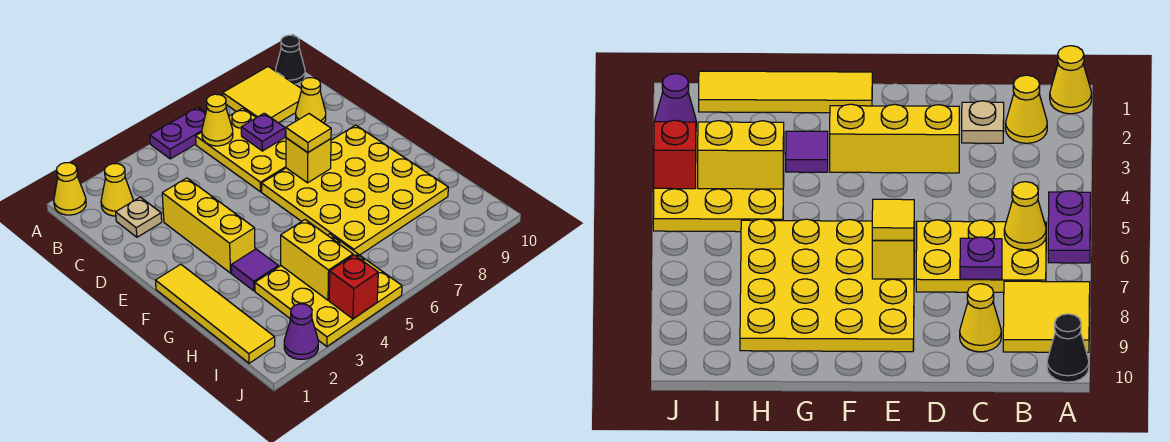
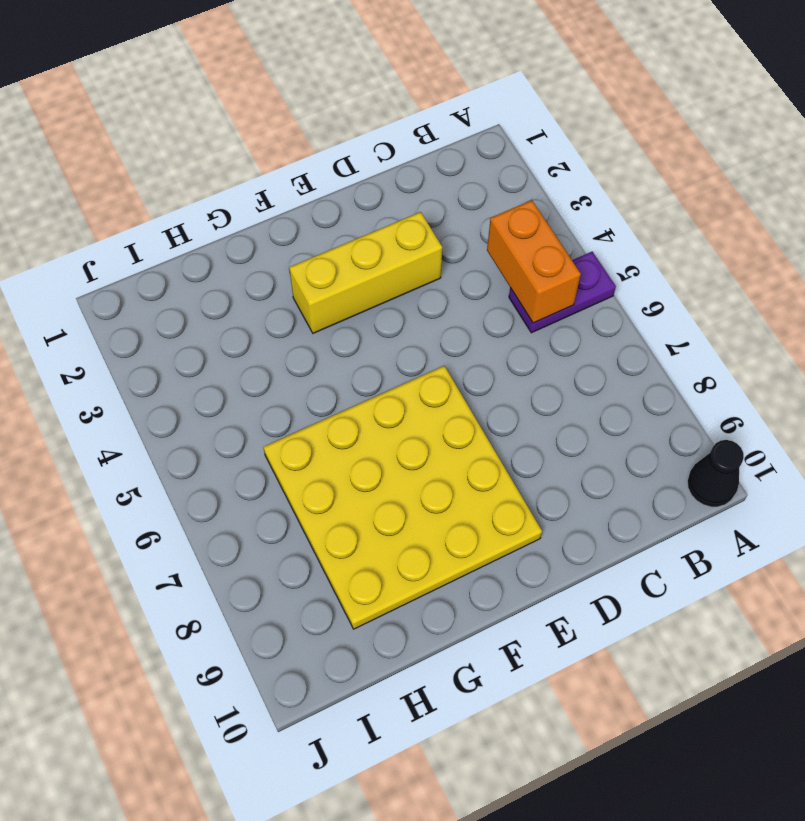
purple 1x2 plate [509,252,616,333] -> purple 1x2 plate turned to [150,107,206,159]
orange 1x2 brick [487,200,581,323] -> none
none -> yellow 1x1 cone [54,163,86,215]
none -> yellow 2x2 tile [223,67,301,123]
none -> yellow 1x1 cone [101,164,133,216]

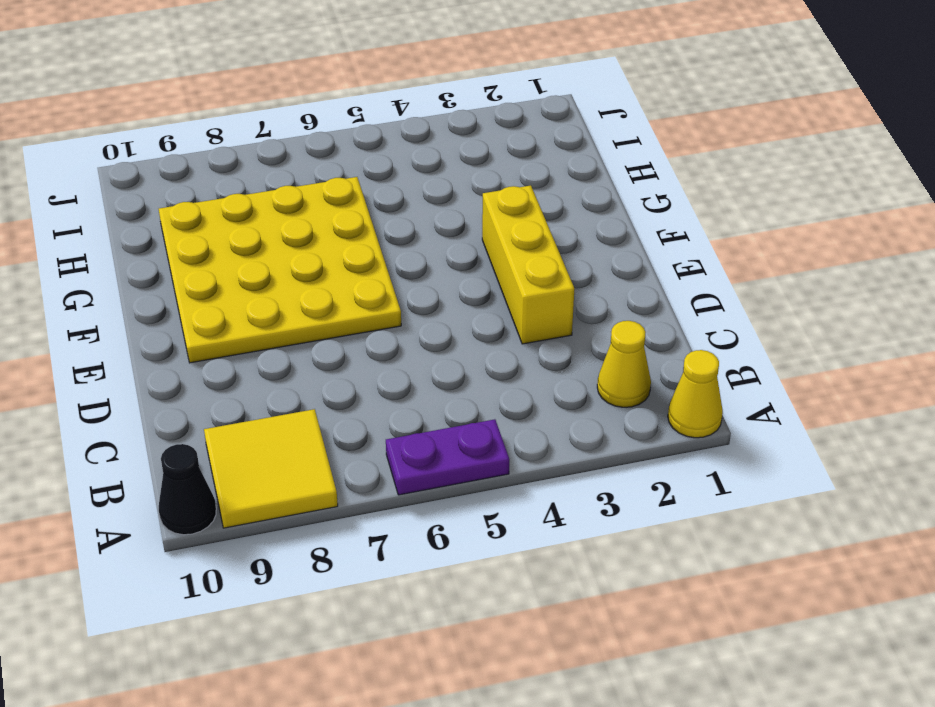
none -> yellow 2x3 plate [196,108,286,192]
none -> tan 1x1 plate [116,197,162,237]
none -> yellow 1x1 cone [296,78,326,123]

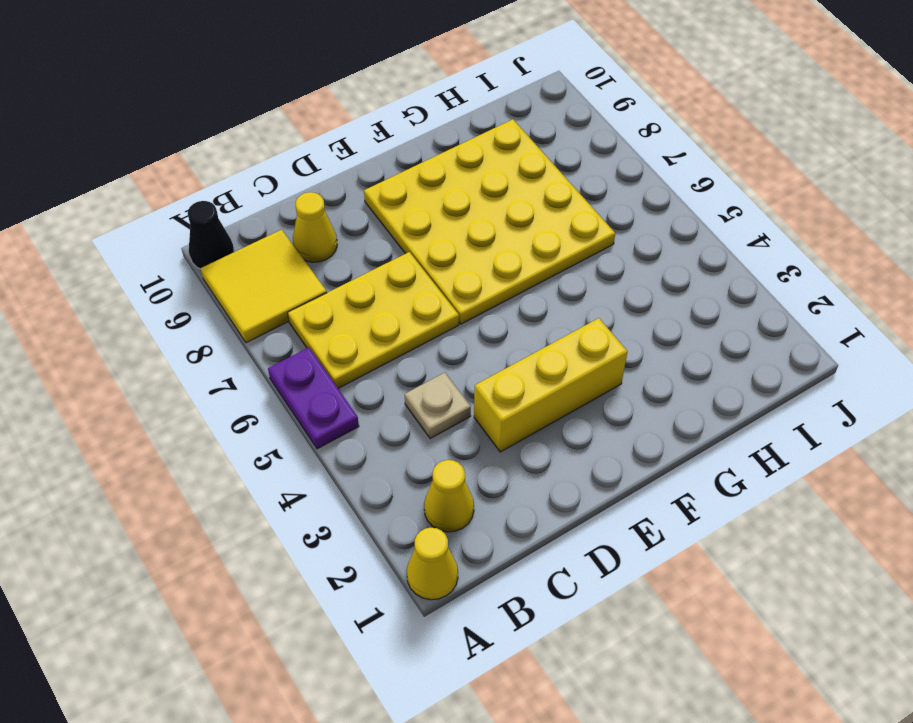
tan 1x1 plate [405,373,471,438] -> tan 1x1 plate moved to [116,197,162,237]
none -> yellow 1x4 tile [155,264,275,363]
none -> purple 1x1 tile [231,249,278,291]
none -> yellow 3x3 plate [255,234,402,347]

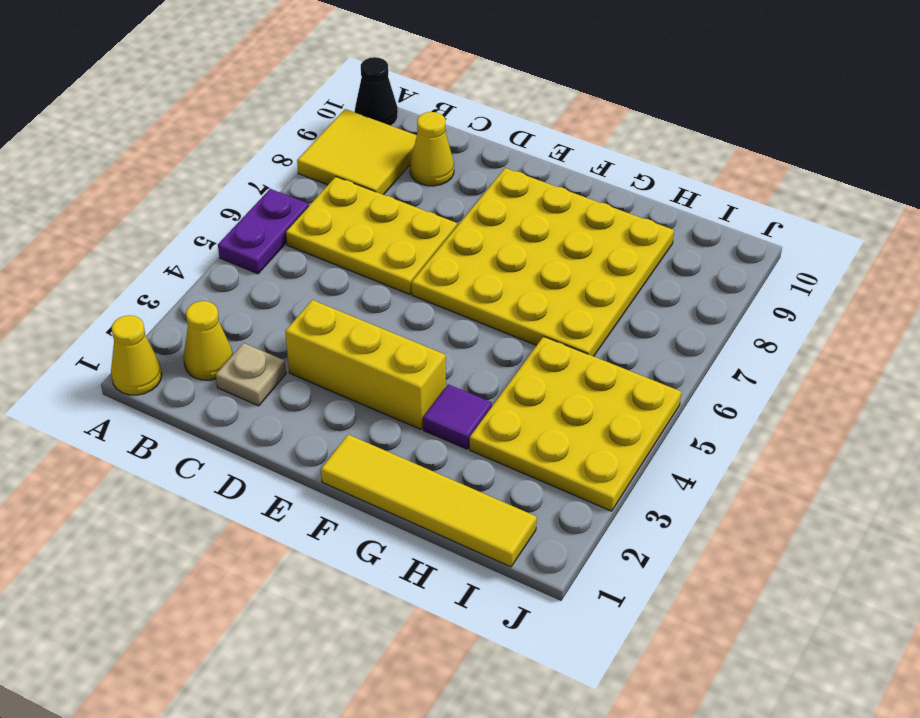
none -> purple 1x1 cone [284,304,318,359]
none -> yellow 1x1 cone [202,94,233,146]
none -> purple 1x1 plate [241,113,285,151]

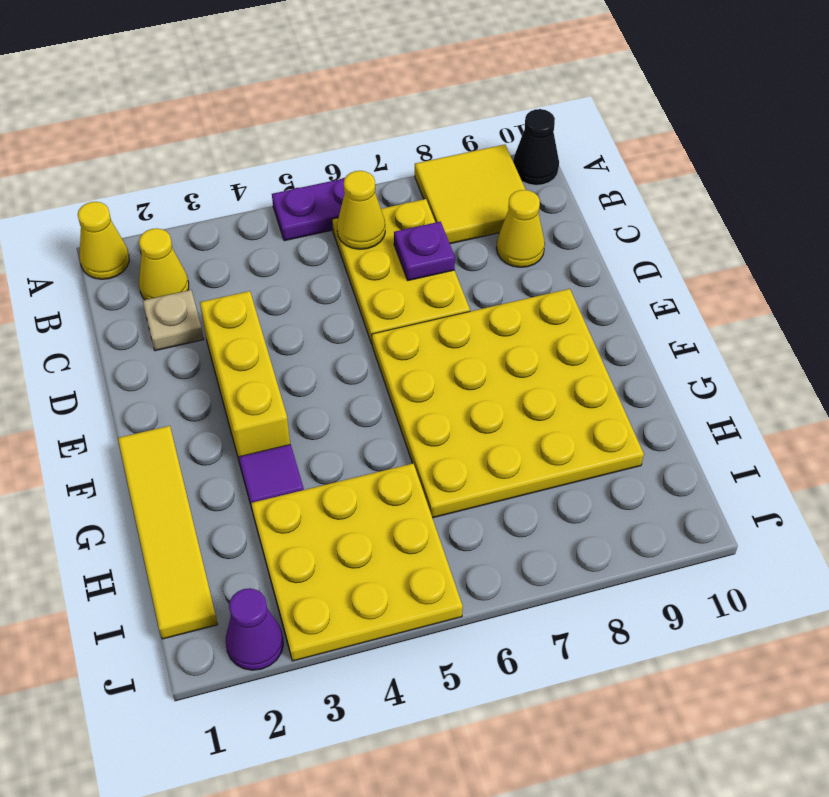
none -> yellow 1x1 brick [286,138,331,183]
none -> yellow 1x2 brick [281,220,353,300]
none -> red 1x1 brick [329,255,378,319]

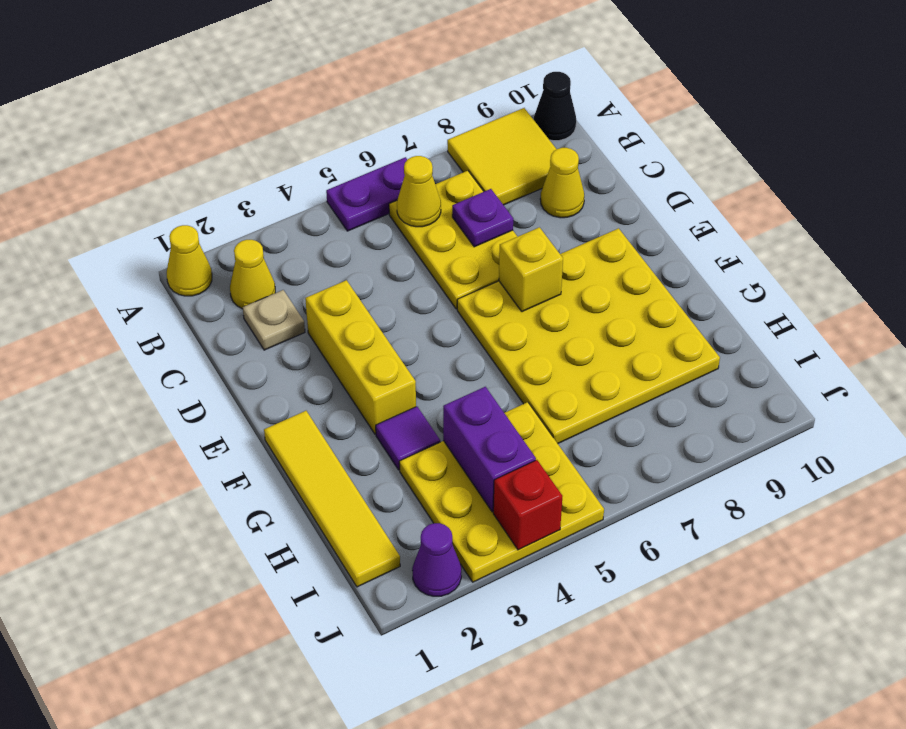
purple 1x2 brick [443,387,536,512] -> yellow 1x2 brick [281,220,353,300]
none -> yellow 1x1 tile [286,114,331,152]

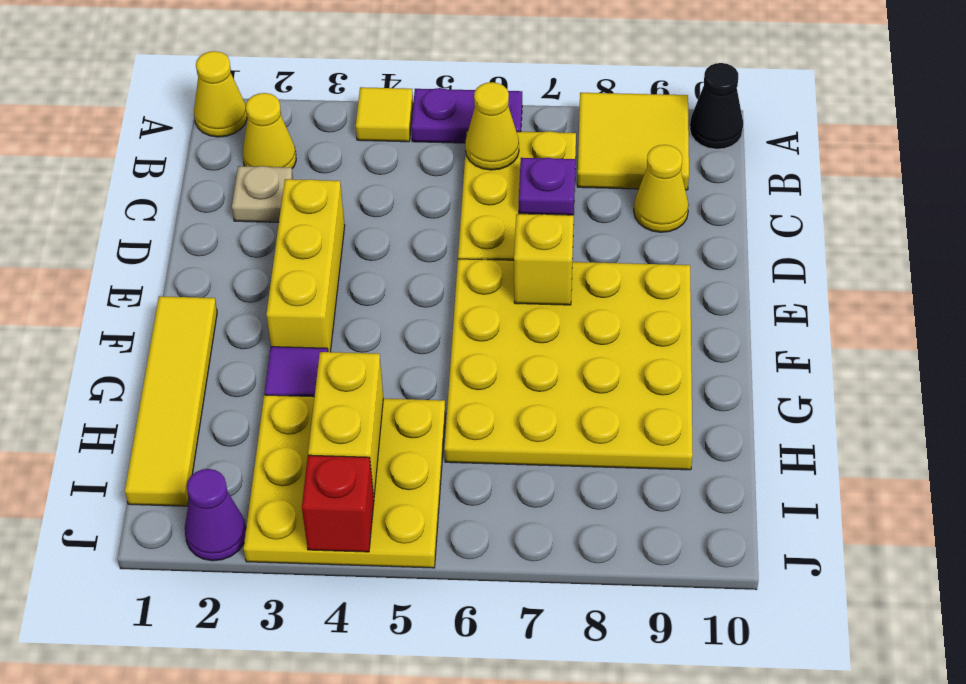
yellow 1x1 tile [356,87,413,142] -> yellow 1x1 tile moved to [286,114,331,152]

